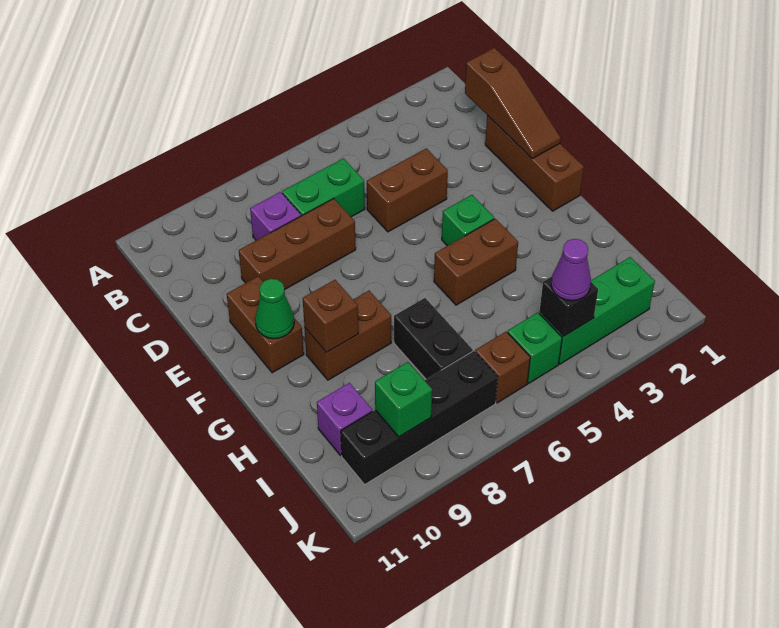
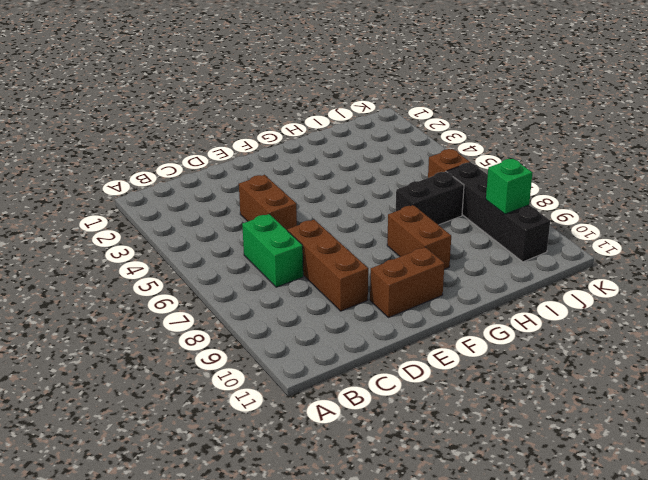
none -> purple 1x1 brick [250,192,301,240]
none -> brown 1x3 brick [485,116,584,211]
none -> green 1x1 brick [442,195,494,246]

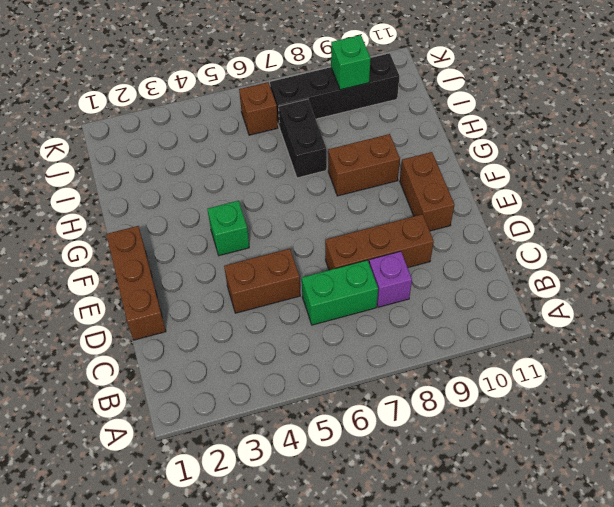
none -> brown 1x2 brick [434,219,518,305]
none -> purple 1x1 brick [317,383,372,455]
none -> green 1x3 brick [539,257,655,364]

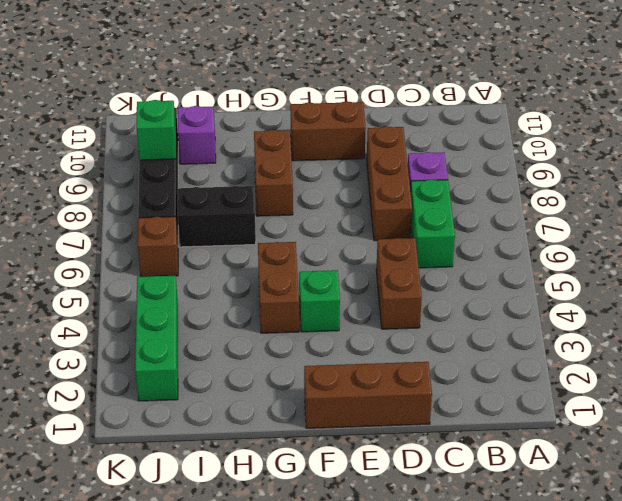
none -> green 1x1 brick [508,313,562,383]
none -> brown 1x3 slope [465,48,561,158]
none -> green 1x1 cone [255,279,294,339]

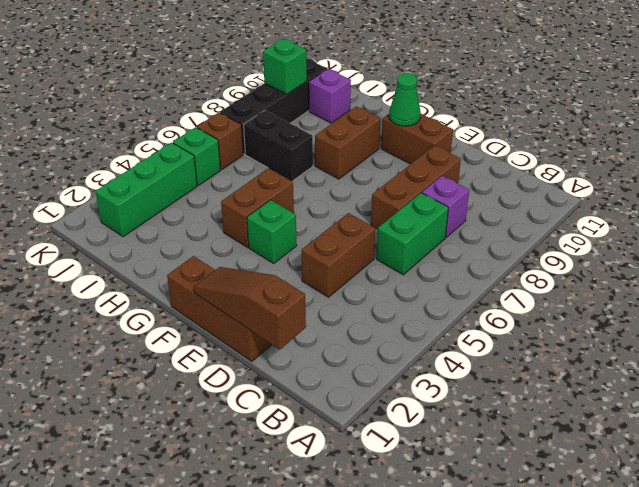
none -> brown 1x1 brick [303,280,358,352]
none -> black 1x1 brick [540,277,598,336]
none -> purple 1x1 cone [551,239,591,301]

